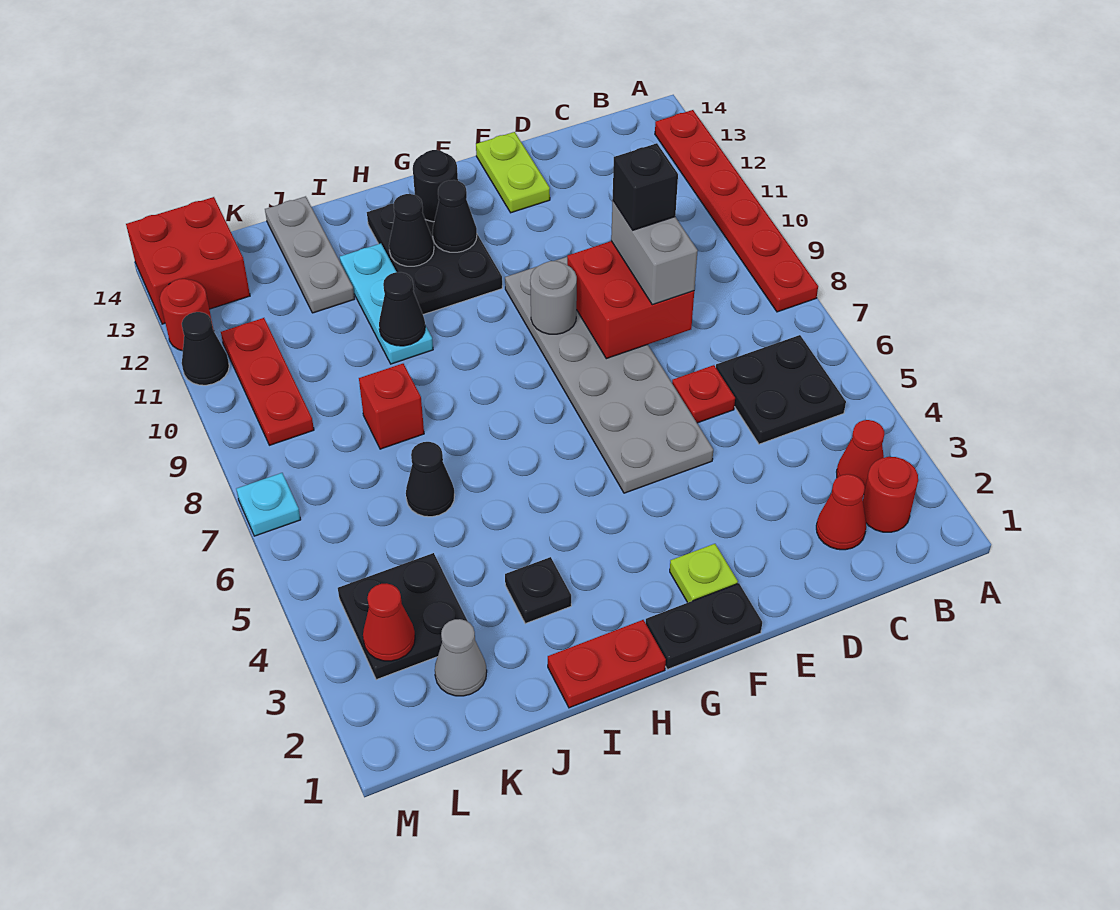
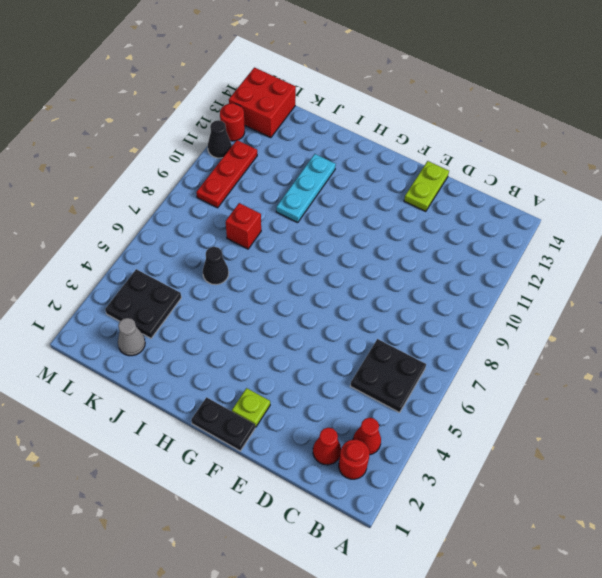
none -> red 1x6 plate [655,110,818,312]
none -> red 1x1 plate [672,365,735,423]
none -> grey 2x6 plate [505,257,713,493]
none -> black 2x3 plate [367,203,502,315]

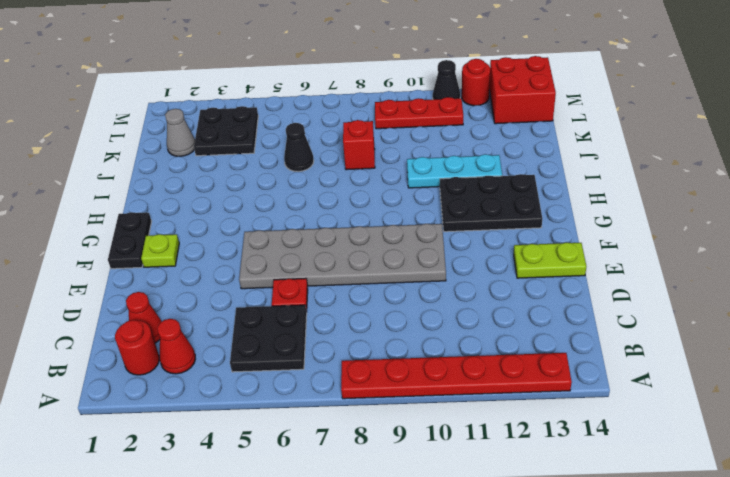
none -> red 1x2 plate [548,620,666,708]
none -> black 1x1 plate [505,557,571,624]
none -> grey 1x3 plate [265,196,354,313]
none -> cyan 1x1 plate [236,473,301,536]

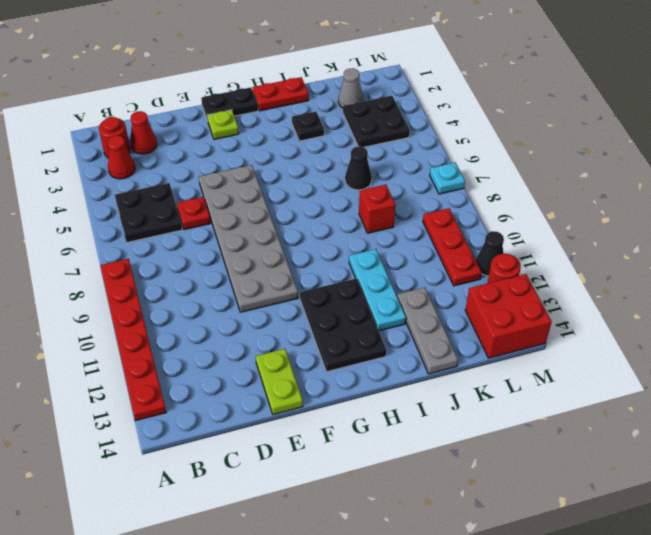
none -> red 2x2 brick [567,241,694,359]
none -> grey 1x1 round brick [530,261,577,334]
none -> black 1x1 cone [432,180,477,252]
none -> black 1x1 round brick [413,150,458,222]

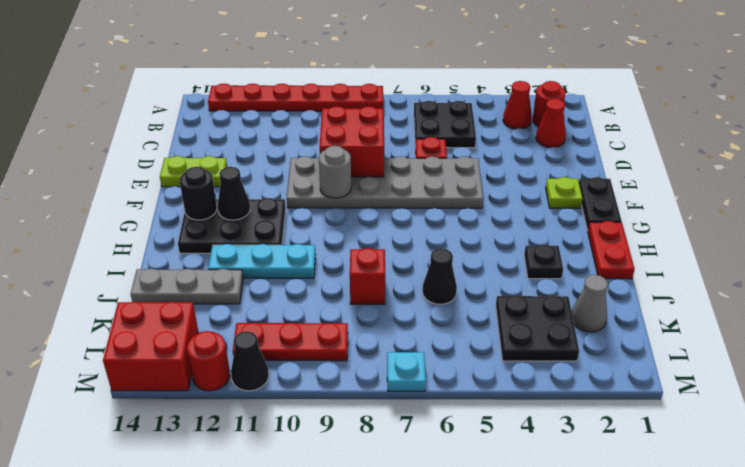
none -> black 1x1 cone [389,194,434,266]
none -> black 1x1 cone [379,272,425,346]
none -> red 1x1 cone [363,583,415,661]
none -> grey 1x2 brick [611,201,698,305]

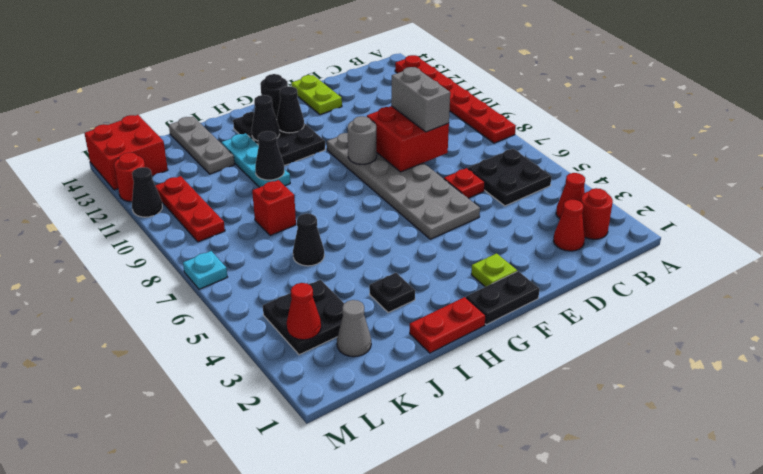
none -> black 1x1 brick [613,143,678,230]

